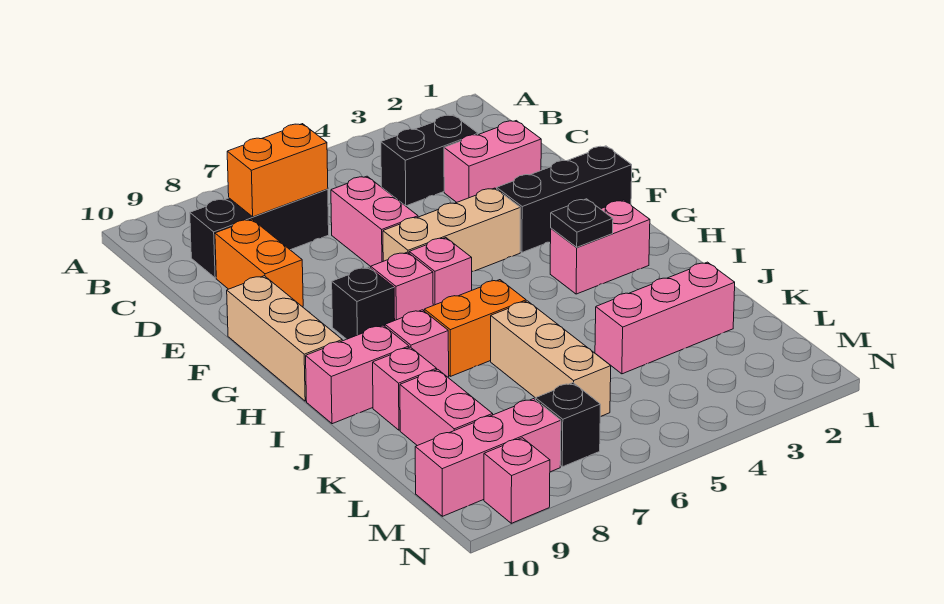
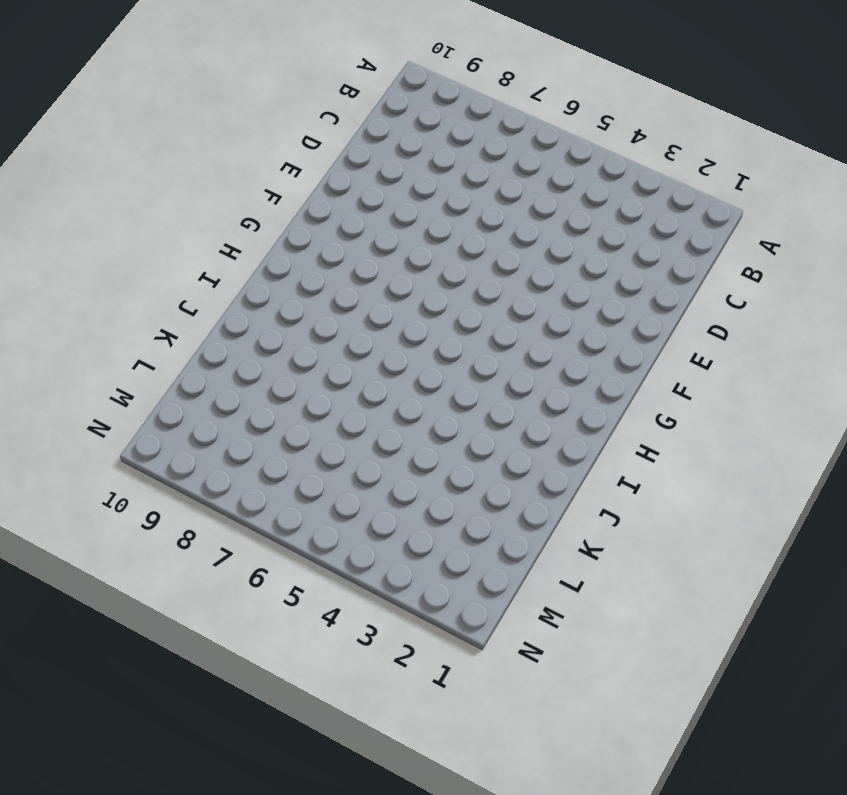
none -> black 1x2 brick [381,115,478,206]
none -> black 1x3 brick [190,189,329,278]
none -> pink 1x2 brick [444,121,541,202]

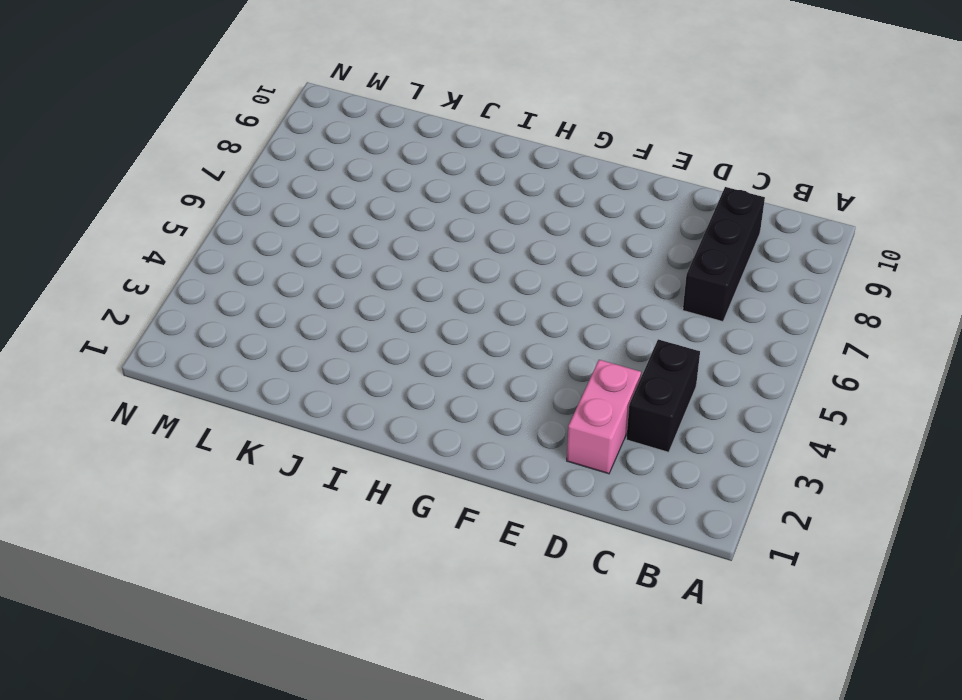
none -> pink 1x2 brick [331,176,418,266]
none -> orange 1x2 brick [215,219,303,306]
none -> black 1x3 brick [497,146,632,252]

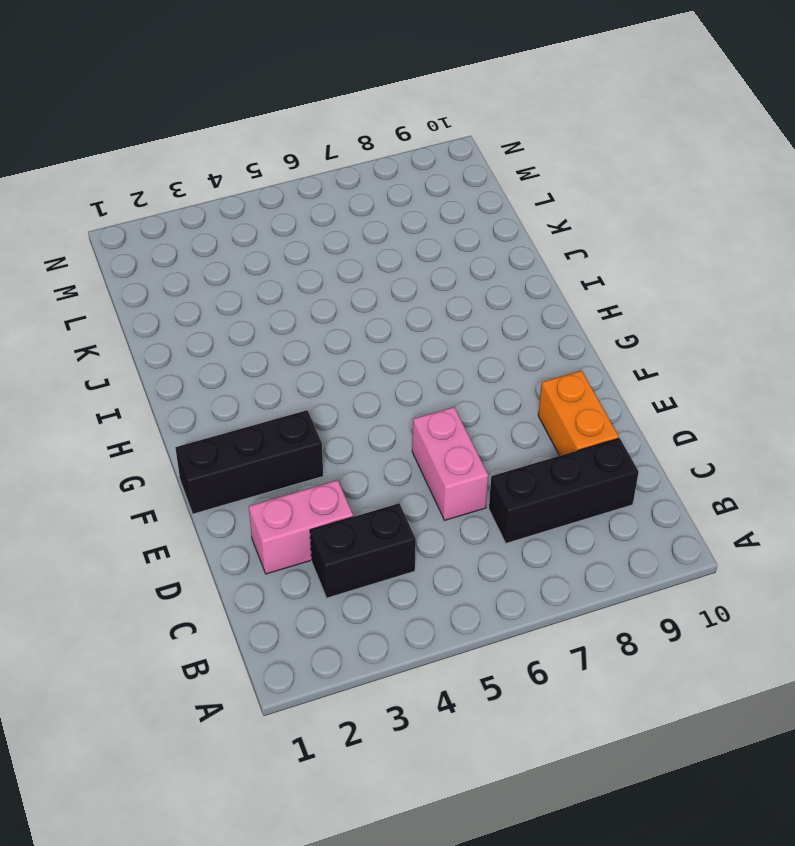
none -> tan 1x3 brick [383,188,520,271]
none -> tan 1x3 brick [227,276,342,401]
none -> pink 1x1 brick [409,238,472,305]

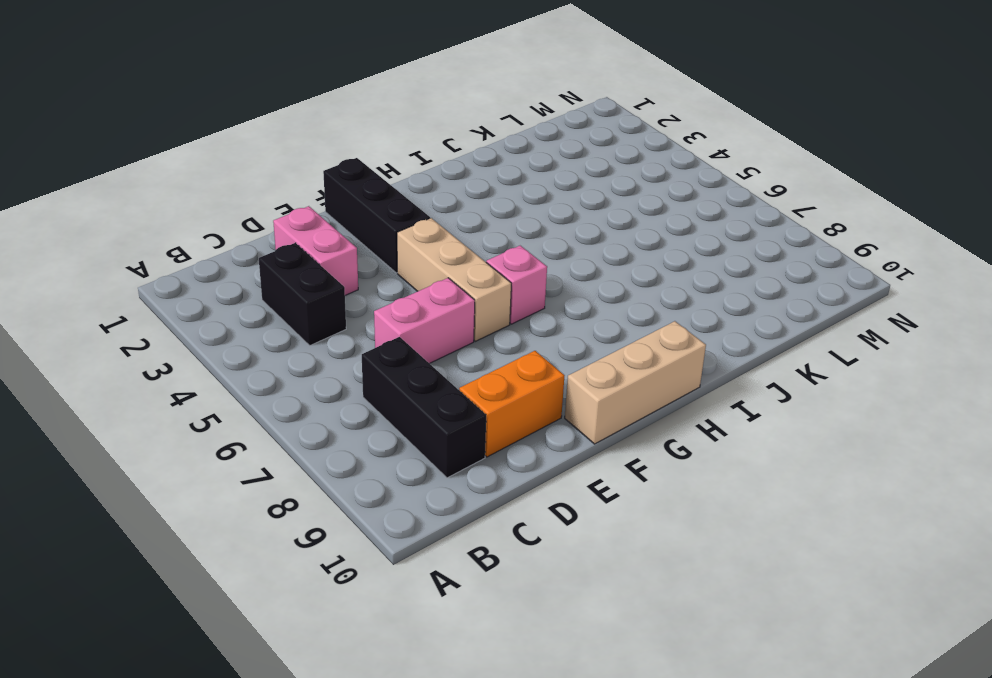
none -> pink 1x1 brick [371,252,433,320]
none -> black 1x1 brick [332,267,395,339]
none -> pink 1x2 brick [550,200,650,294]

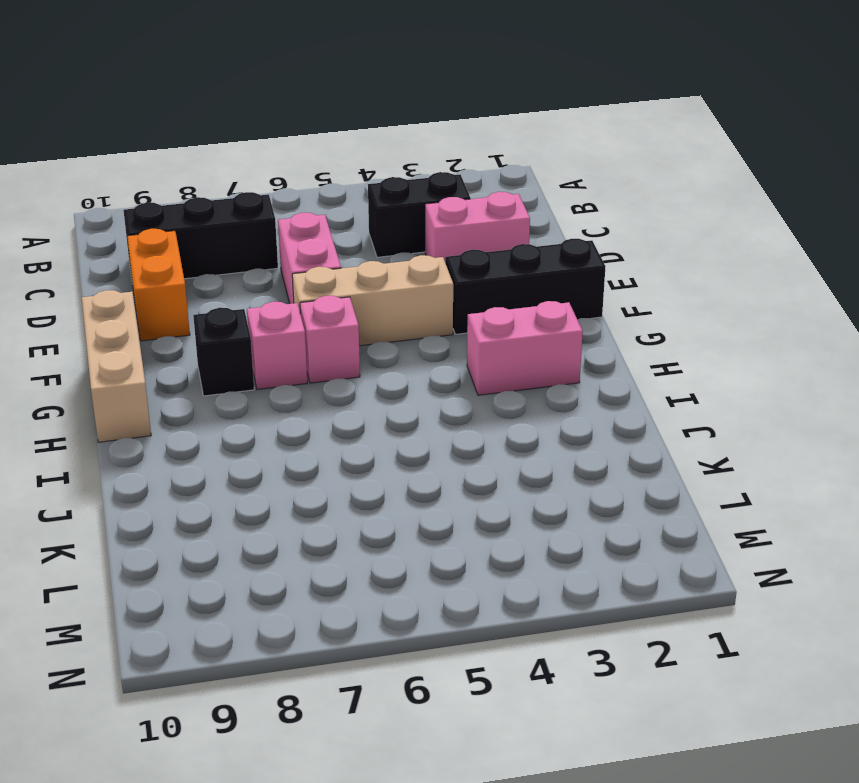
none -> orange 1x2 brick [424,280,526,376]
none -> pink 1x1 brick [385,310,449,377]
none -> pink 1x2 brick [306,325,409,424]

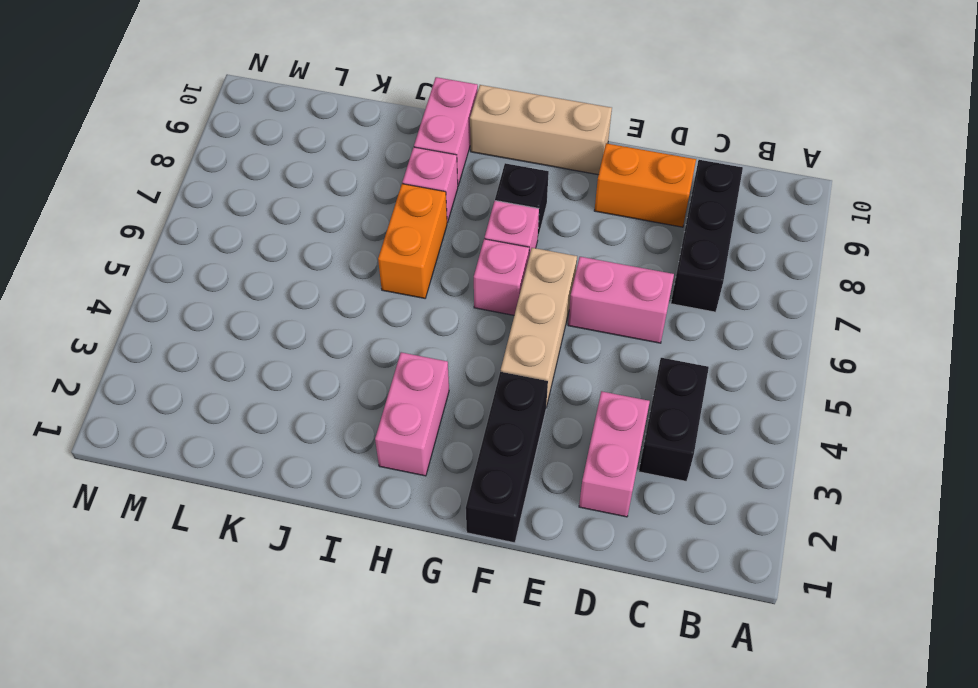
none -> tan 1x3 brick [491,301,611,417]
none -> pink 1x1 brick [373,347,437,430]
none -> pink 1x3 brick [595,262,735,374]

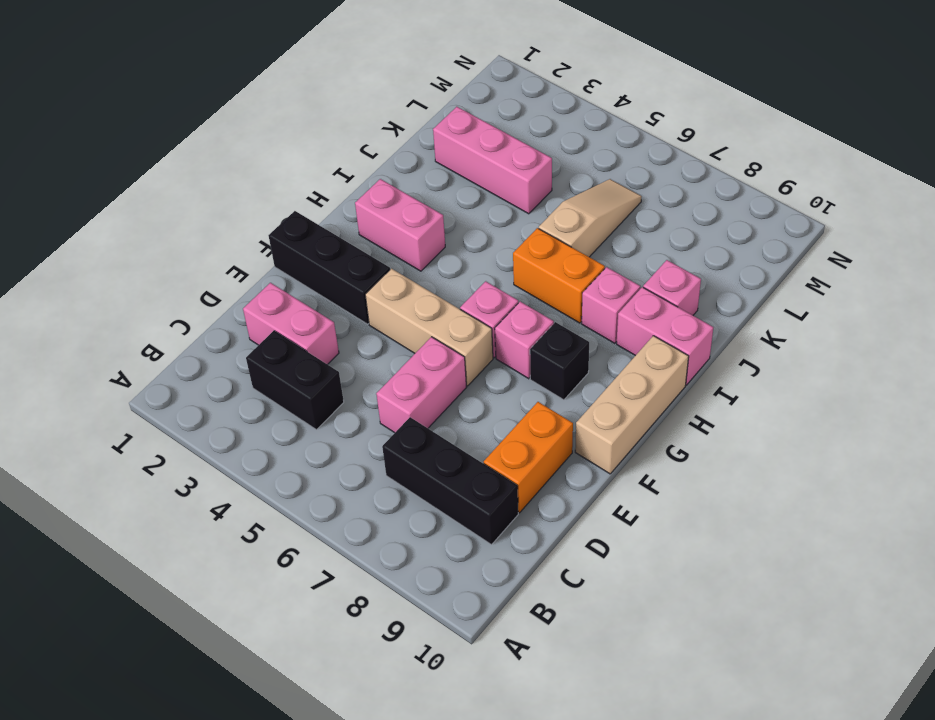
tan 1x3 slope [539,179,642,257] -> tan 1x3 brick [491,301,611,417]
none -> pink 1x2 brick [400,369,493,446]
none -> black 1x1 brick [536,383,600,467]
none -> pink 1x3 brick [415,399,561,516]

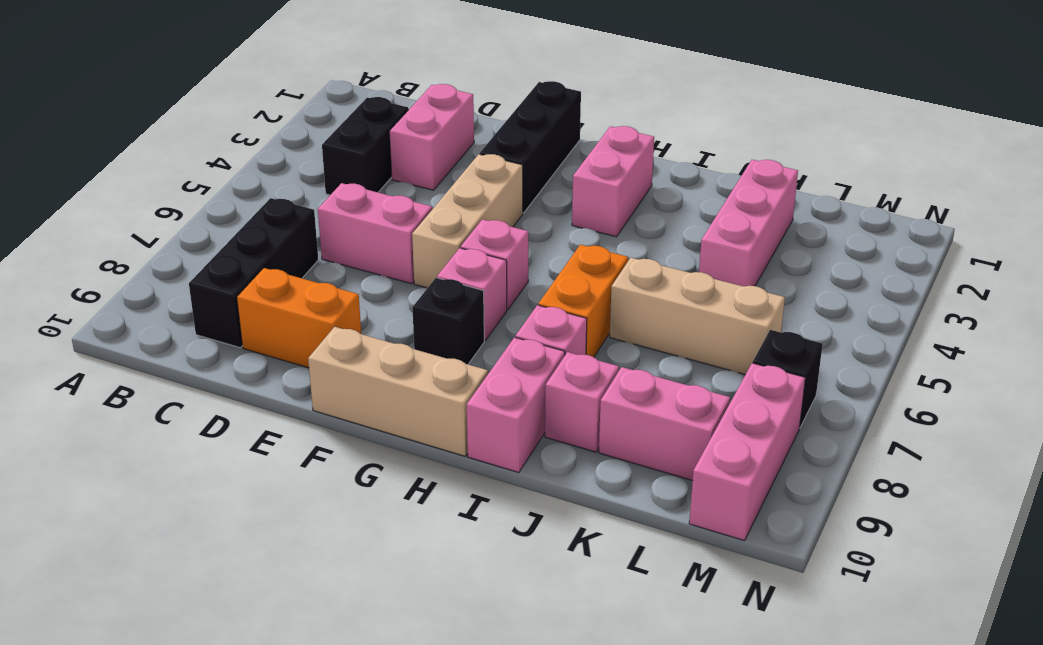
none -> pink 1x1 brick [484,438,550,523]
none -> orange 1x2 brick [227,124,328,217]
none -> black 1x1 plate [551,199,613,247]

